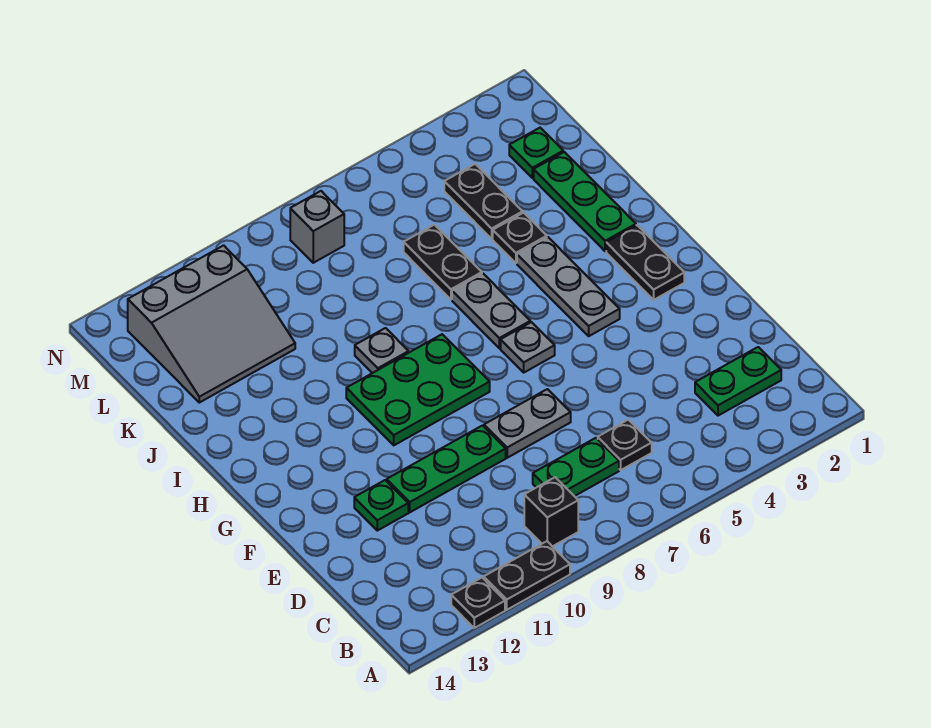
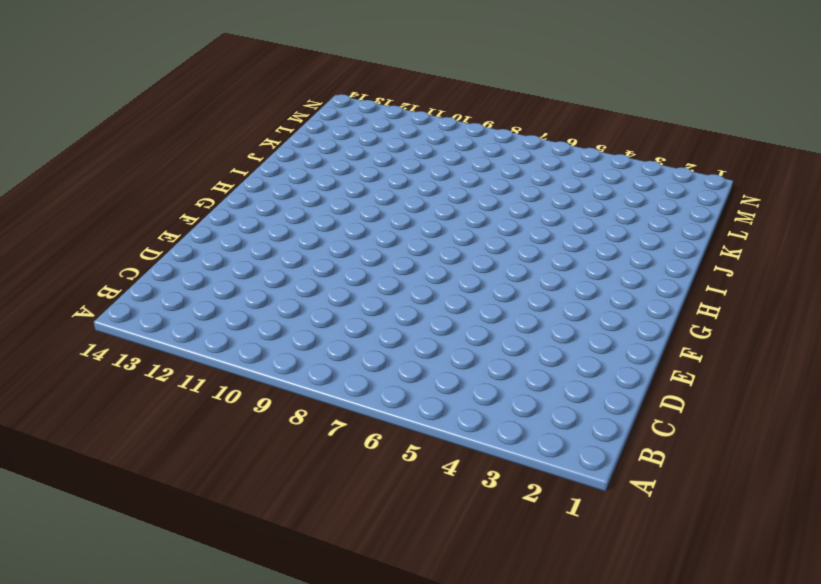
none -> black 1x2 plate [484,541,570,610]
none -> black 1x1 plate [451,578,505,628]
none -> black 1x1 brick [524,477,578,547]

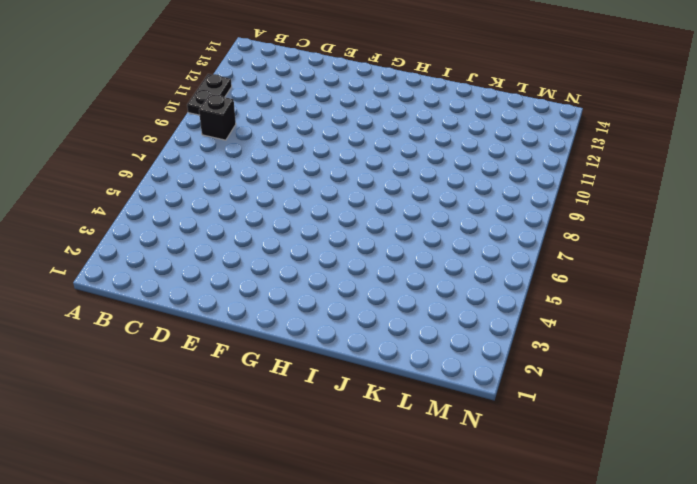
none -> black 1x1 plate [451,578,505,628]
none -> green 1x2 plate [695,347,781,416]
none -> black 1x1 plate [598,420,652,470]

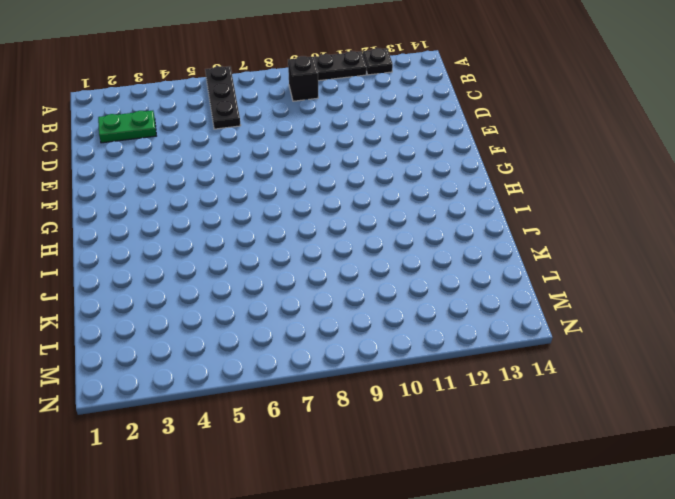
black 1x3 plate [205,66,241,129] -> black 1x1 plate [598,420,652,470]
none -> green 1x2 plate [533,438,619,496]
none -> grey 1x2 plate [484,389,571,458]
none -> green 1x3 plate [387,426,506,512]

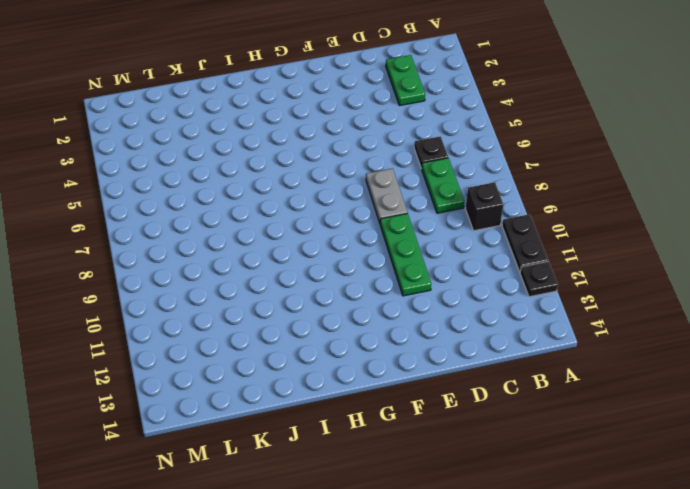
none -> green 1x1 plate [354,480,408,531]
none -> black 1x2 plate [606,225,684,300]
none -> grey 1x3 plate [517,237,620,336]

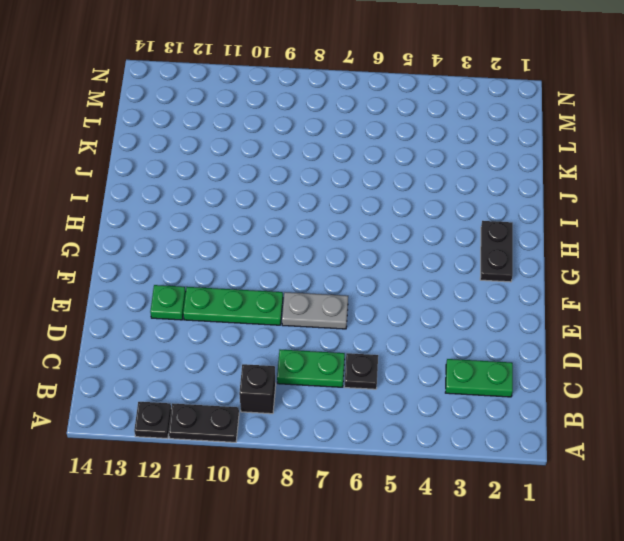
none -> grey 1x3 plate [517,237,620,336]
none -> grey 1x1 plate [501,322,555,372]
none -> green 2x3 plate [346,334,490,445]

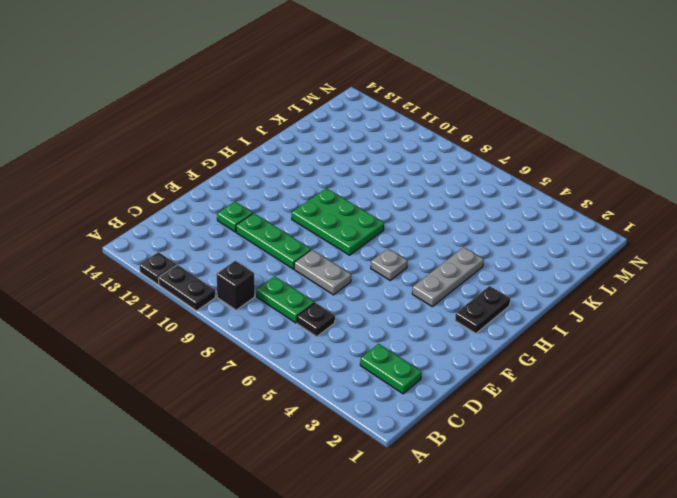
none -> grey 1x2 plate [452,274,530,348]
none -> green 1x3 plate [534,152,636,251]
none -> grey 1x1 plate [355,328,409,373]

